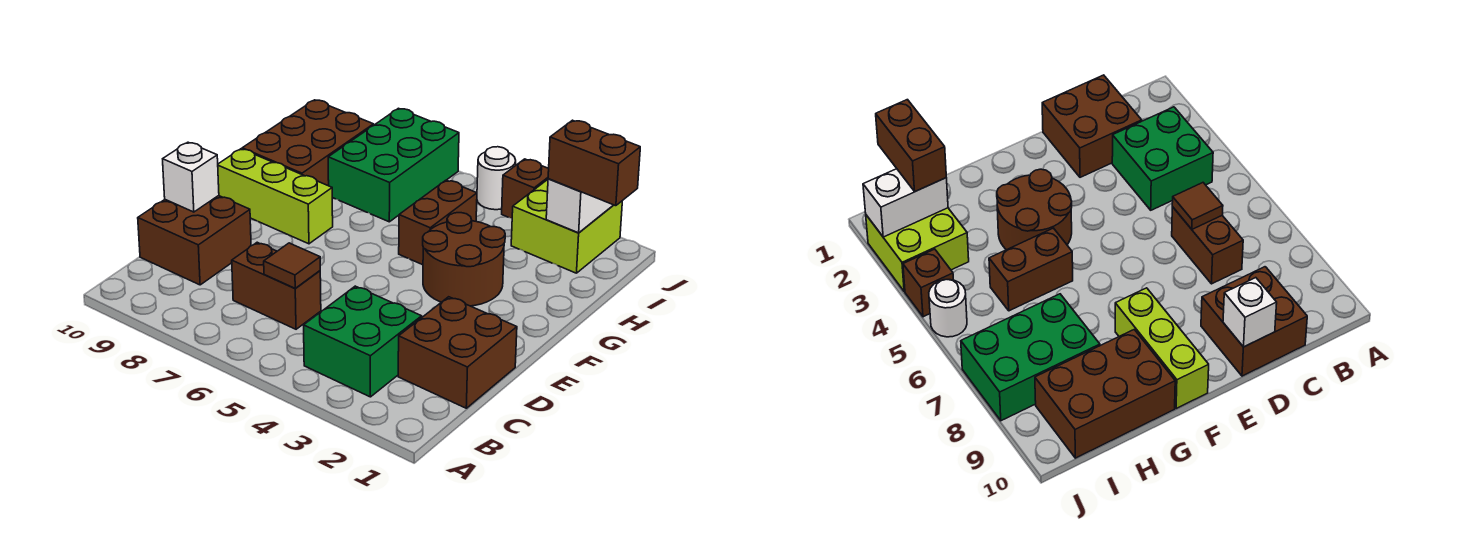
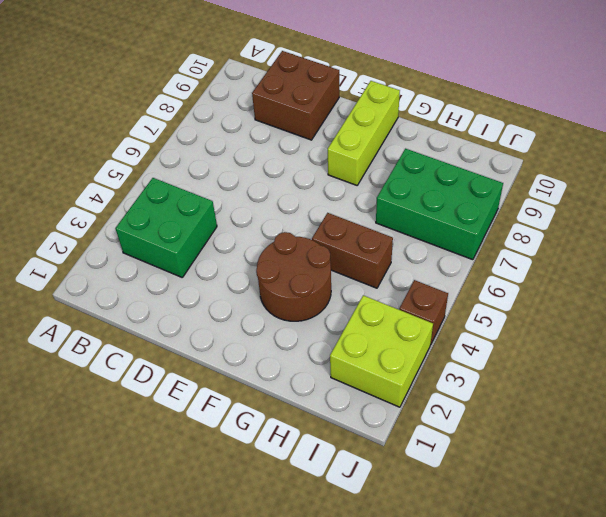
none -> brown 2x2 brick [398,297,517,408]
none -> brown 1x2 brick [232,242,321,329]
none -> brown 2x3 brick [242,100,374,186]

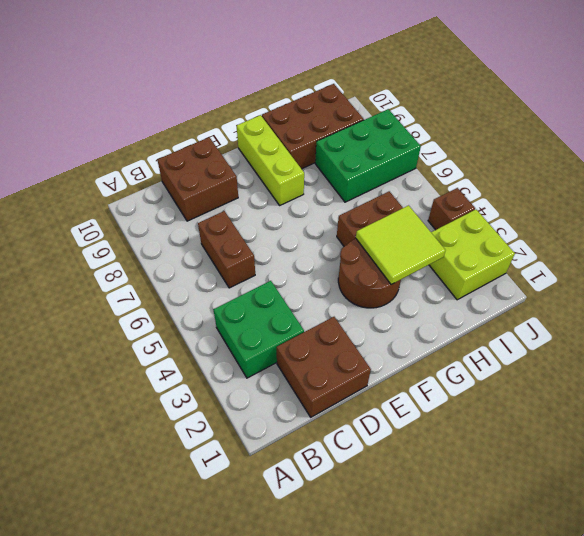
lime 2x2 tile [356,205,446,284] -> none
none -> white 1x1 round brick [477,147,516,210]
none -> brown 1x1 tile [264,243,320,288]
none -> white 1x1 brick [163,142,219,212]

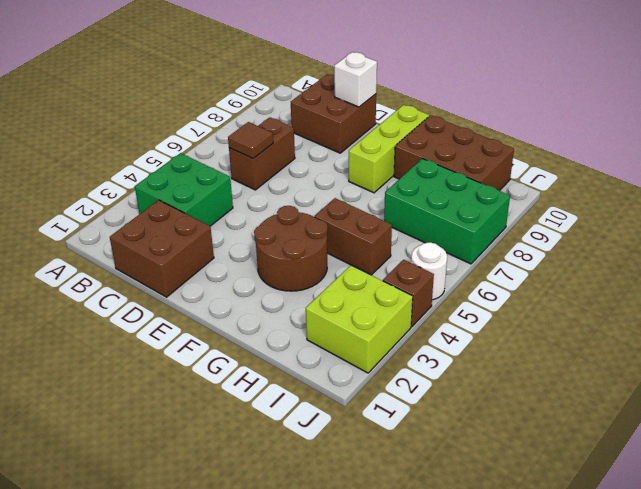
none -> white 1x2 brick [546,179,613,233]
none -> brown 1x2 brick [548,120,640,206]

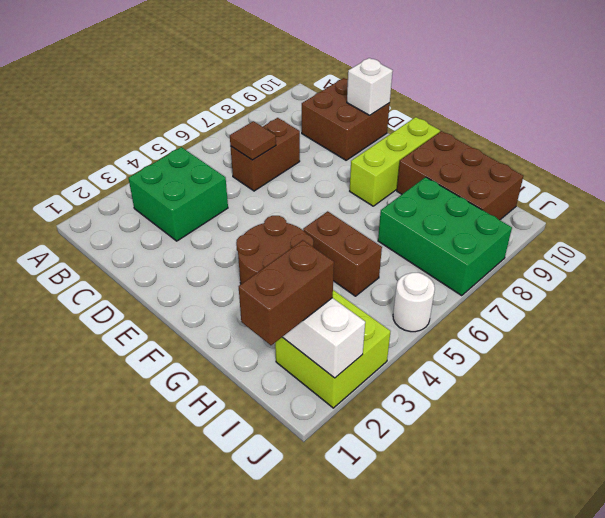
none -> brown 2x2 brick [398,297,517,408]
none -> brown 1x1 brick [502,159,549,218]

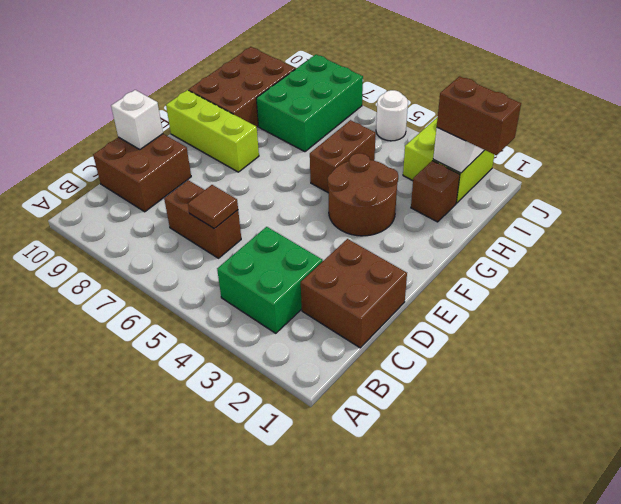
brown 1x1 brick [411,161,460,222] -> brown 1x1 brick moved to [502,159,549,218]

